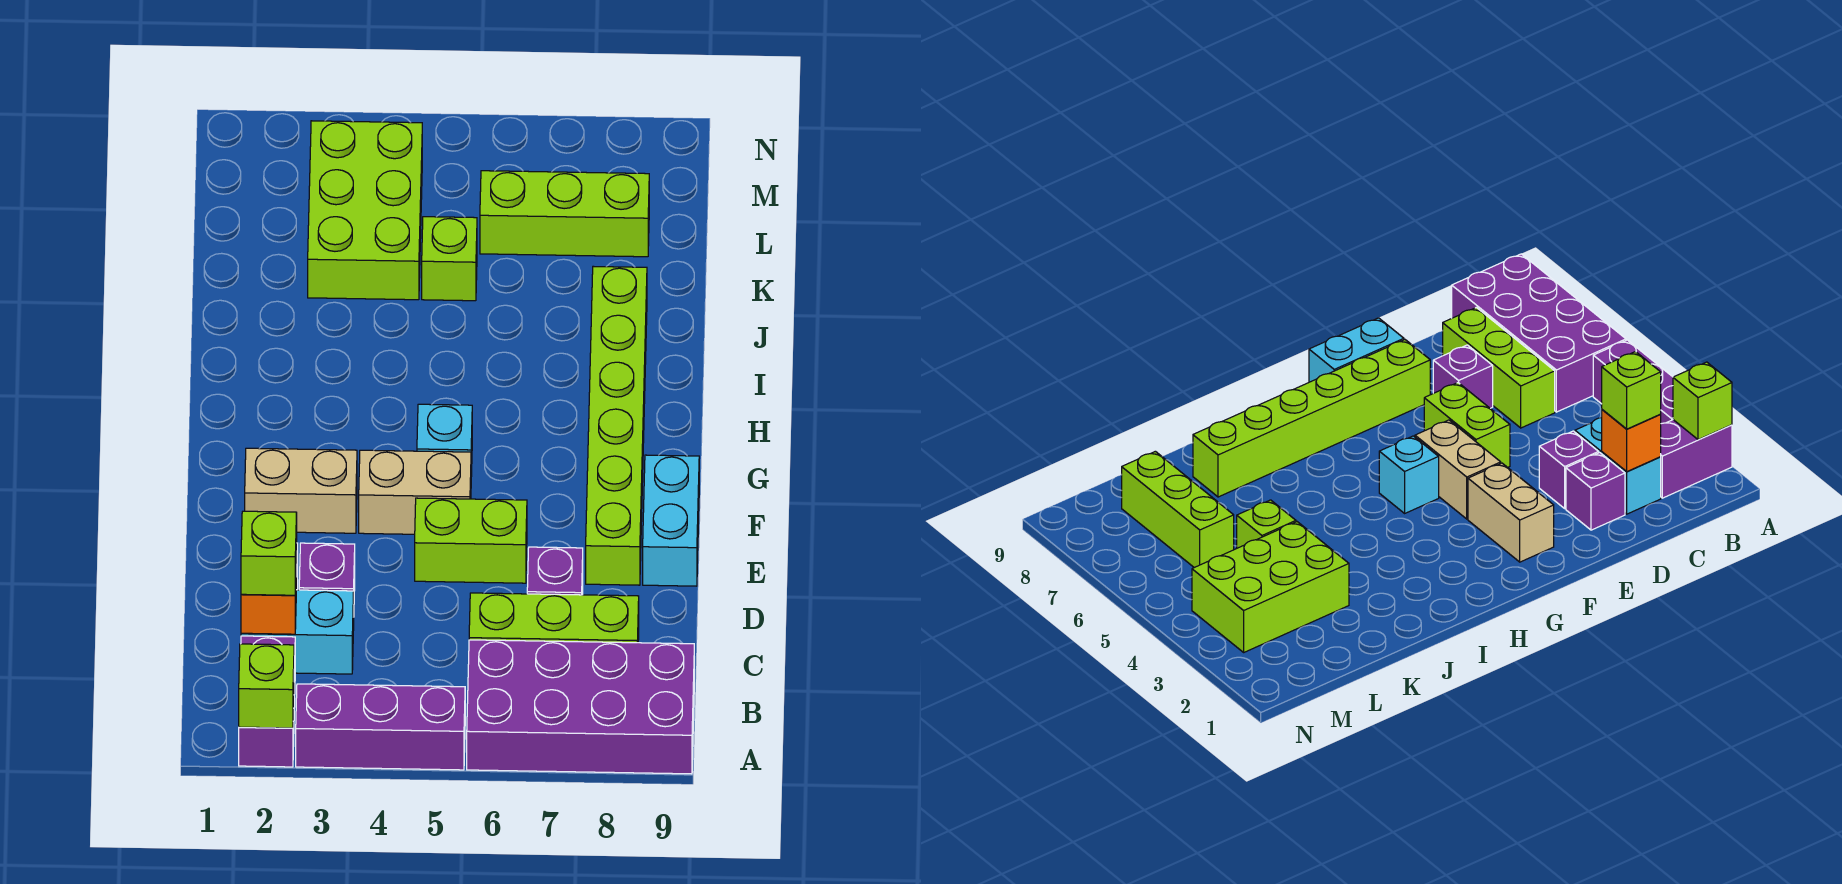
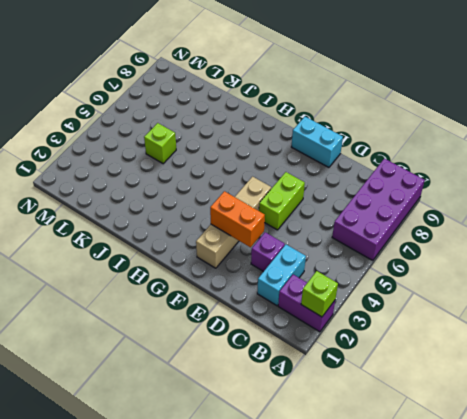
orange 1x2 brick [210,191,265,247] -> none
none -> purple 1x3 brick [296,684,465,770]
none -> lime 1x3 brick [469,593,639,643]
none -> purple 1x1 brick [1566,453,1625,530]

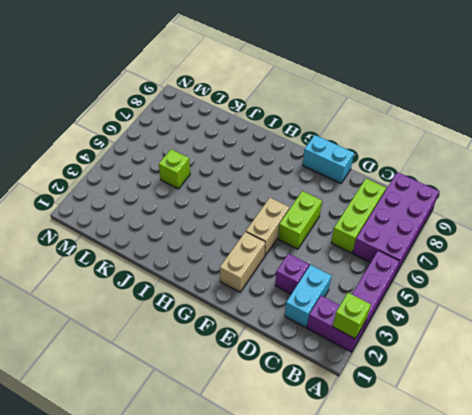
none -> purple 1x1 brick [1566,453,1625,530]
none -> purple 1x1 brick [527,547,583,595]
none -> lime 1x6 brick [586,266,647,585]

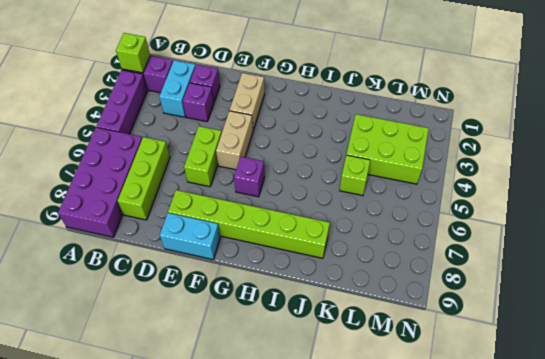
purple 1x1 brick [234,157,265,197] -> purple 1x1 brick moved to [527,547,583,595]
none -> cyan 1x1 brick [417,404,472,476]
none -> lime 1x3 brick [480,171,649,257]
none -> orange 1x1 brick [241,552,297,634]

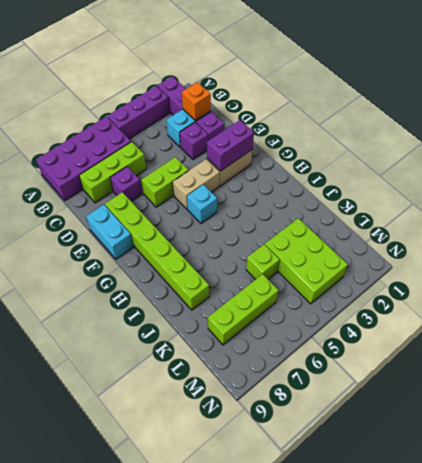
purple 1x2 brick [207,120,254,171] -> none
none -> lime 1x1 brick [239,644,294,728]
none -> lime 1x1 brick [241,511,297,595]

